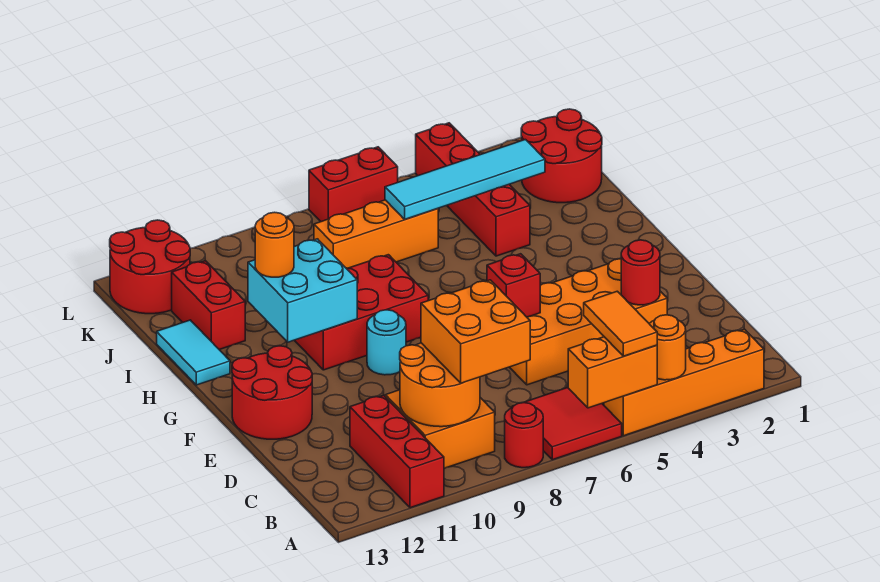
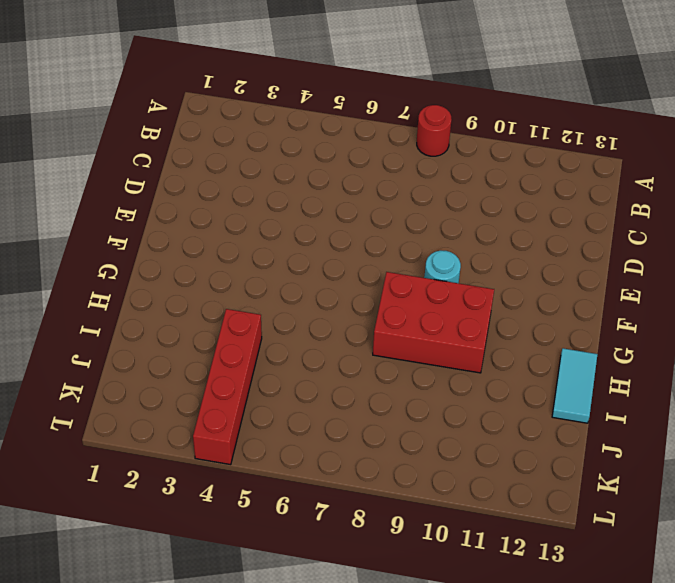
none -> orange 1x4 brick [604,329,764,436]
none -> red 2x2 tile [512,388,622,460]
none -> red 1x3 brick [350,395,444,508]

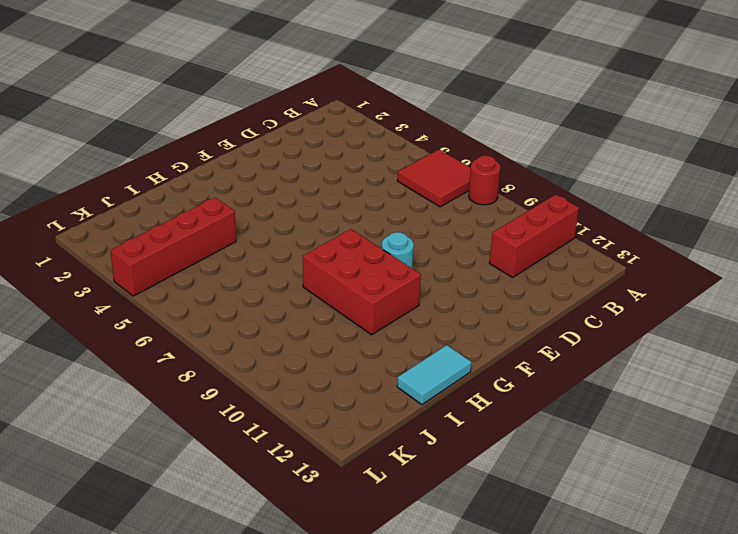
none -> orange 1x4 brick [604,329,764,436]
none -> orange 2x2 brick [385,390,495,468]
none -> orange 2x4 brick [510,259,667,385]

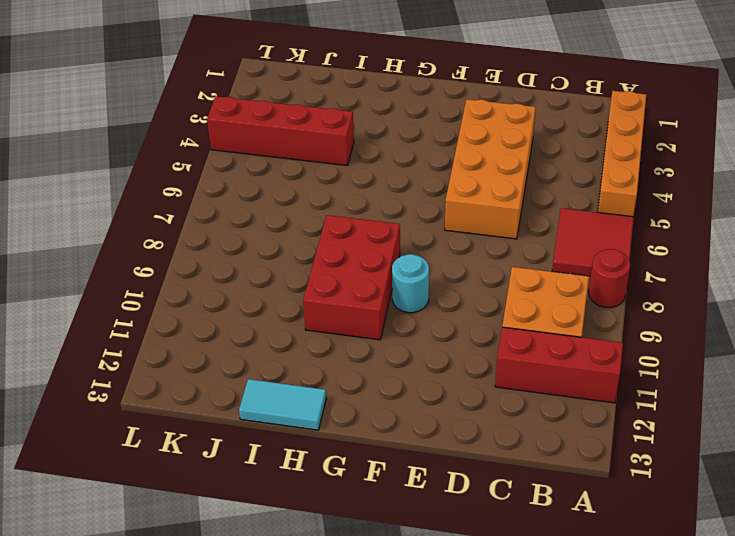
none -> red 2x2 round brick [232,346,312,439]
none -> red 1x2 brick [172,261,245,350]
none -> red 2x2 round brick [521,109,602,203]

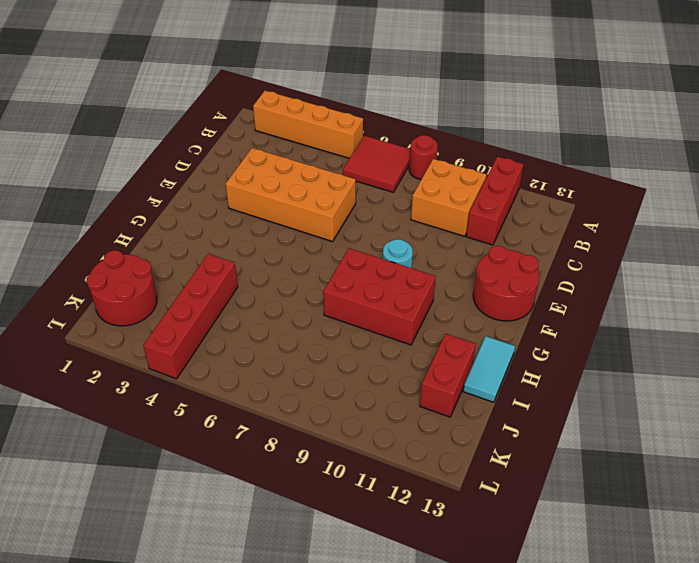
none -> orange 1x3 brick [314,200,438,268]
none -> red 2x2 round brick [110,220,190,314]
none -> red 1x2 brick [309,147,398,222]

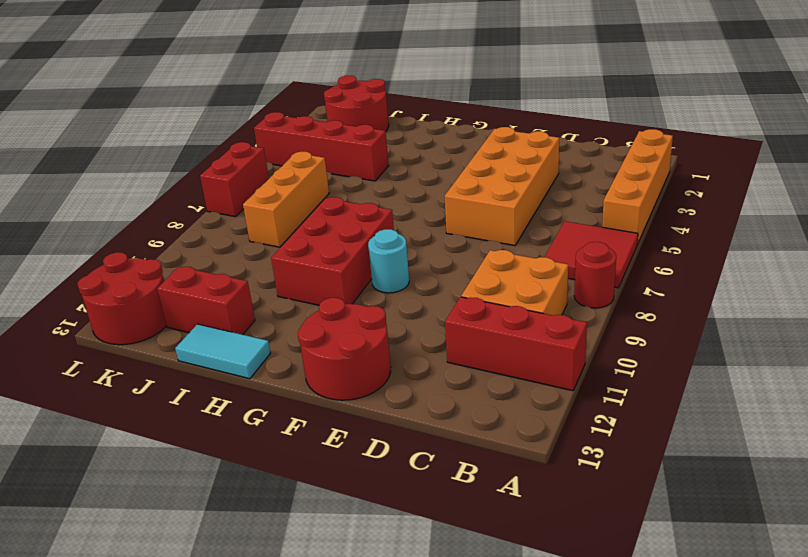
none -> orange 1x1 round brick [649,315,686,380]
none -> orange 1x2 brick [568,337,657,408]
none -> orange 2x2 round brick [400,343,480,427]

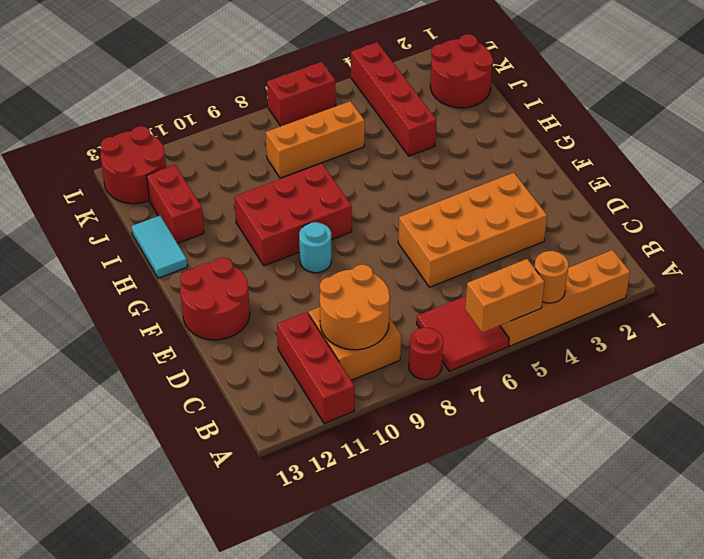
none -> red 1x1 round brick [621,240,660,305]
none -> red 1x1 brick [487,254,540,317]
none -> cyan 2x2 brick [248,239,357,342]

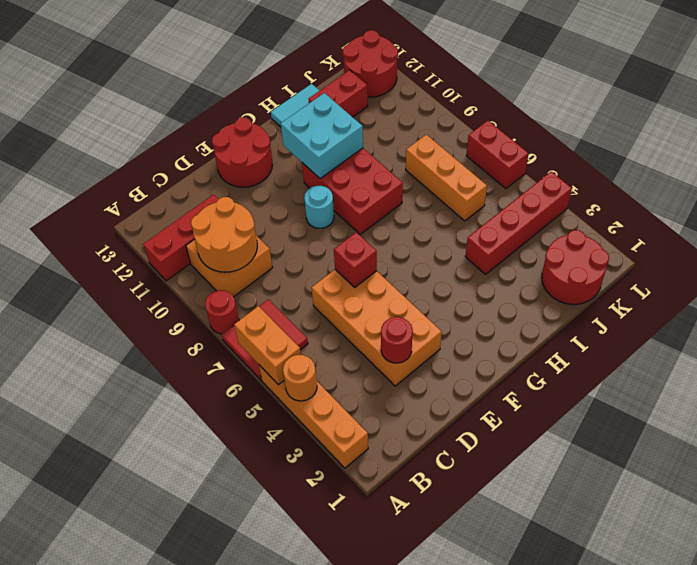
none -> cyan 1x4 tile [385,140,545,219]
none -> orange 1x2 tile [584,291,657,356]
none -> orange 2x2 brick [421,280,530,383]

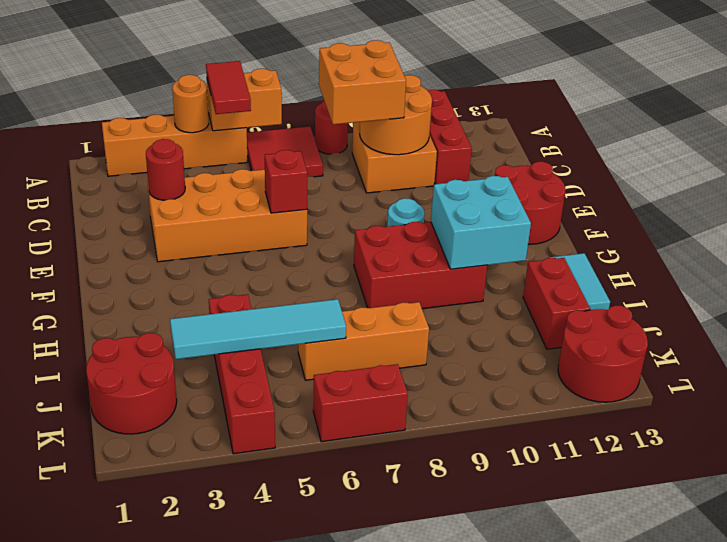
red 1x2 tile [206,61,251,114] -> orange 1x2 tile [584,291,657,356]
none -> orange 1x1 round brick [255,212,294,277]

